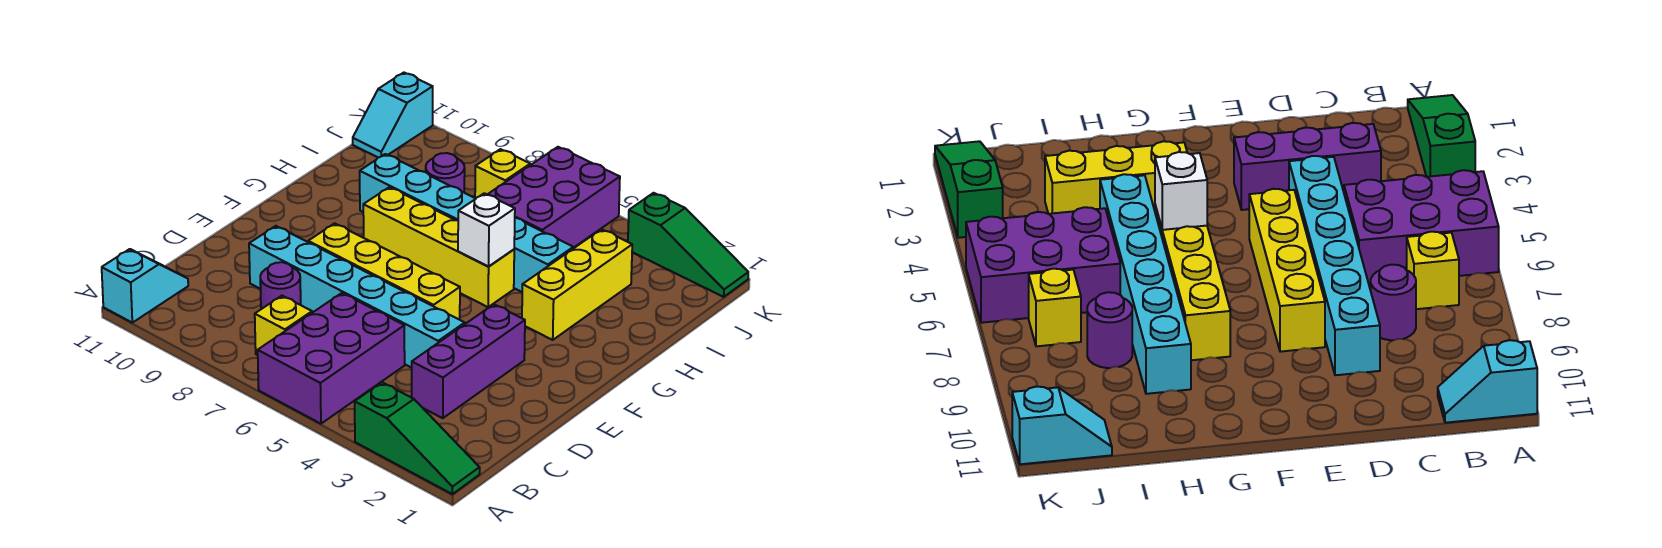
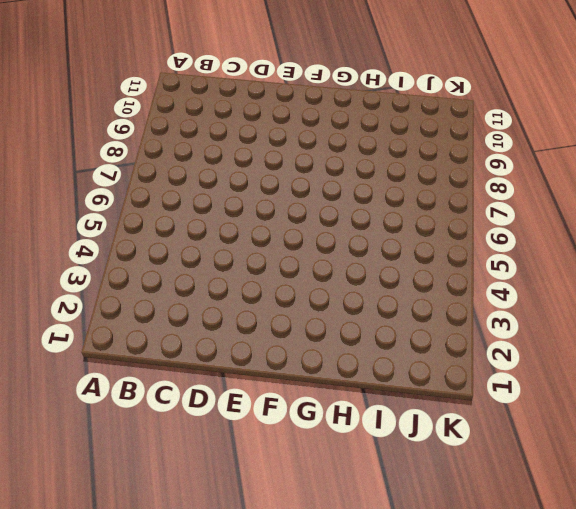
none -> green 1x3 slope [355,382,480,494]
none -> purple 2x3 brick [258,293,405,424]
none -> cyan 1x2 slope [102,249,188,323]

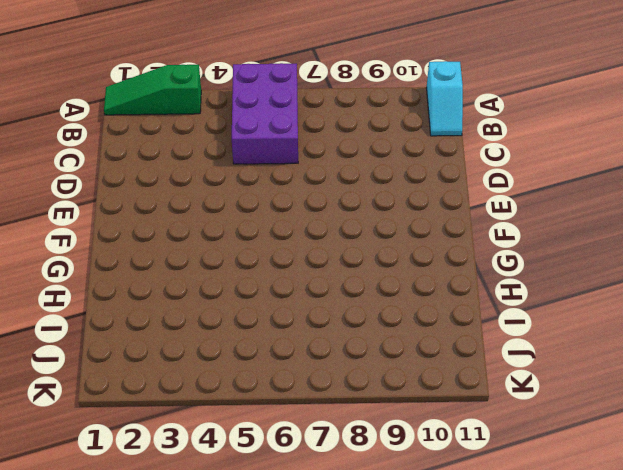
none -> yellow 1x1 brick [255,296,312,355]
none -> purple 1x3 brick [412,304,525,418]
none -> purple 1x1 round brick [260,262,301,309]

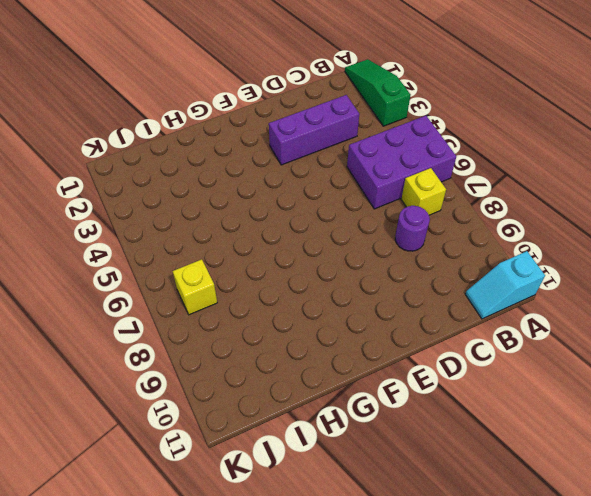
none -> cyan 1x6 brick [249,226,465,368]
none -> yellow 1x4 brick [308,223,460,320]
none -> yellow 1x3 brick [522,229,632,340]

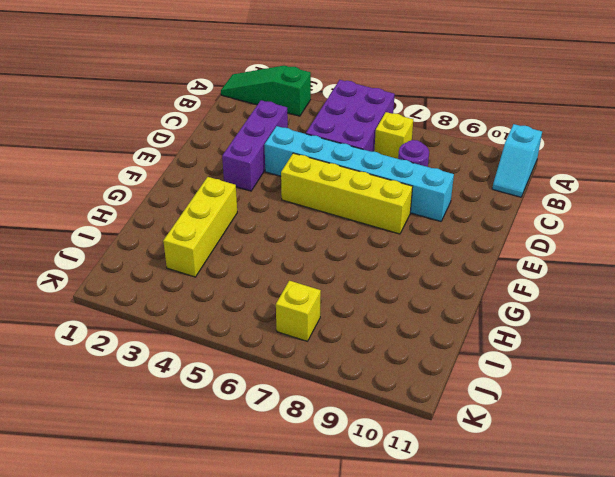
none -> yellow 1x4 brick [363,187,514,307]
none -> cyan 1x6 brick [360,154,573,292]
none -> purple 2x3 brick [487,147,620,248]

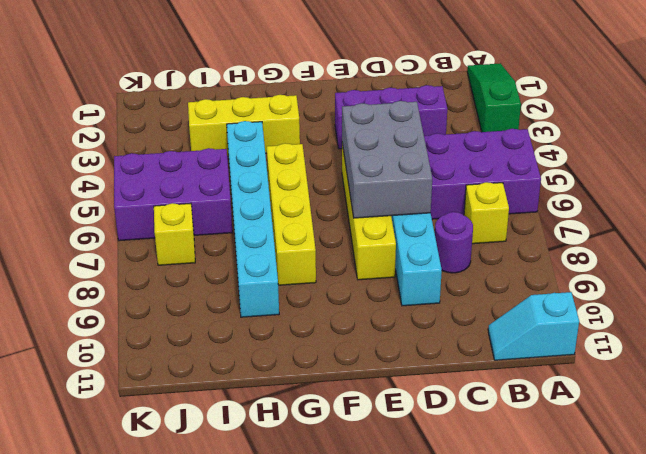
grey 2x3 brick [342,101,432,218] -> none
none -> purple 1x1 round brick [426,153,465,192]
none -> cyan 1x2 slope [353,73,433,158]
none -> green 1x3 slope [628,193,748,297]

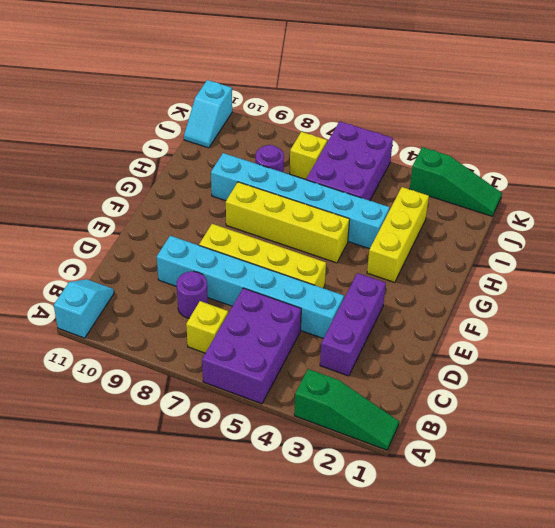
none -> white 1x1 brick [458,193,515,266]

